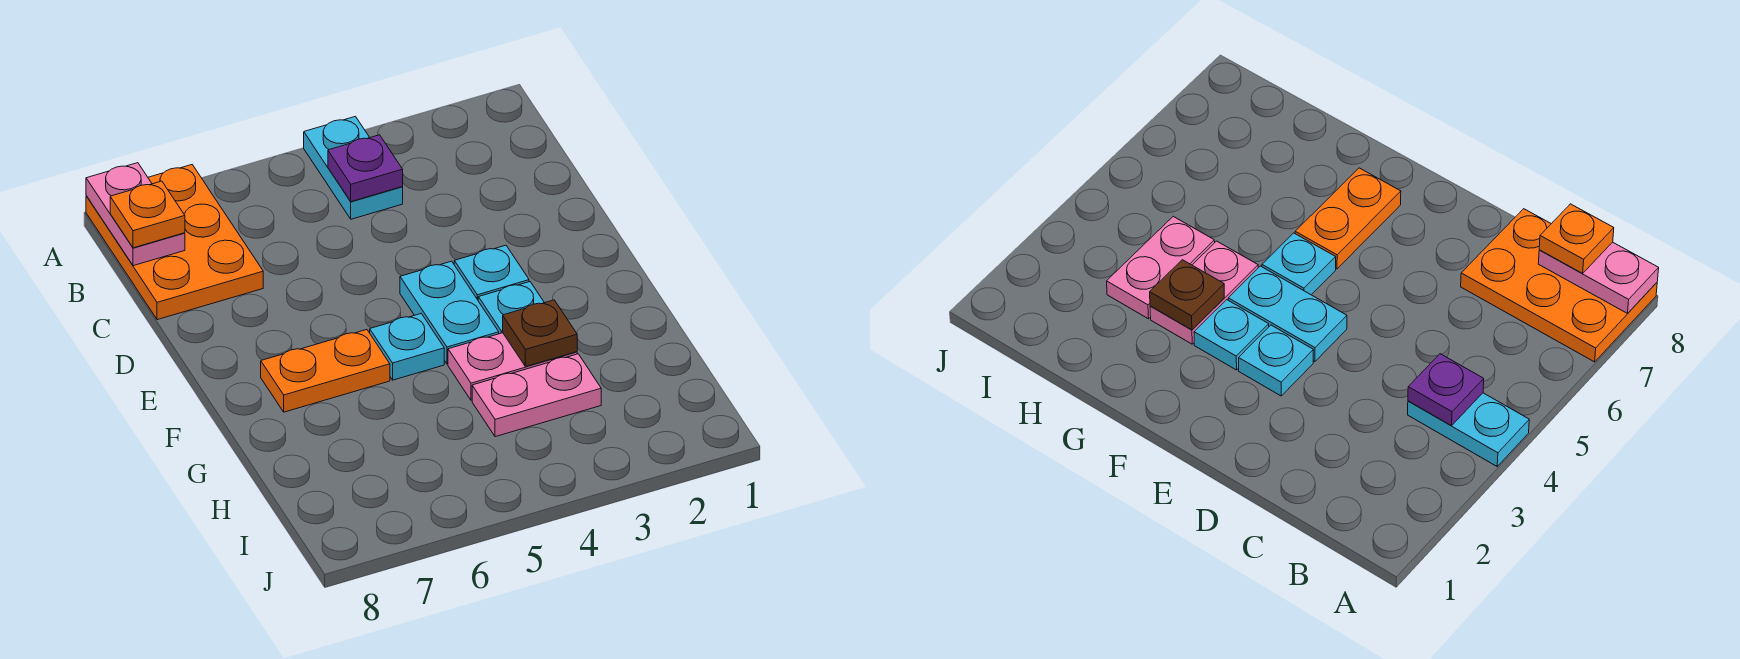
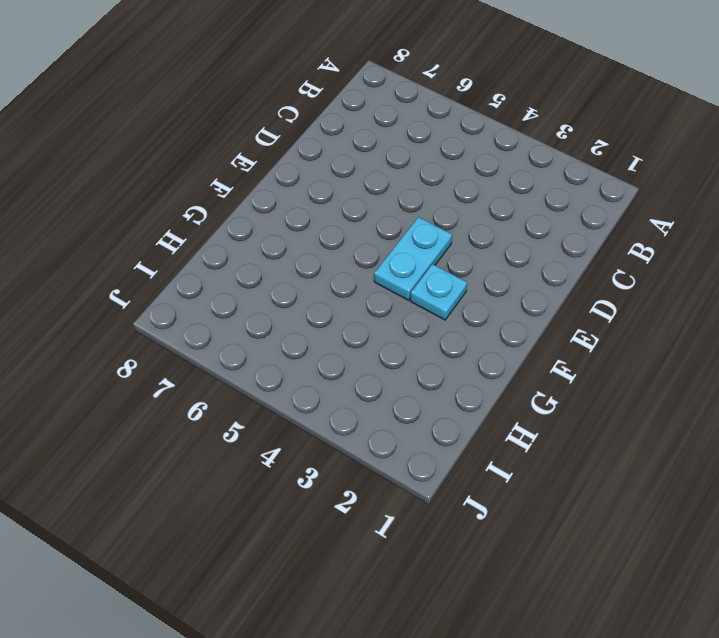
none -> cyan 1x2 plate [304,116,403,219]
none -> orange 2x3 plate [86,165,263,320]
none -> cyan 1x1 plate [454,245,529,300]

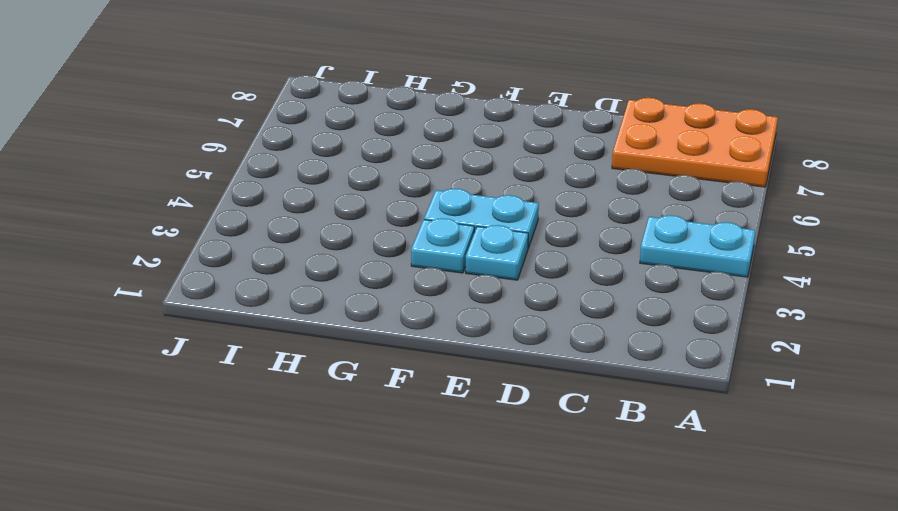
none -> cyan 1x1 plate [370,314,444,380]
none -> orange 1x2 plate [261,330,390,412]
none -> pink 1x2 plate [448,333,577,400]

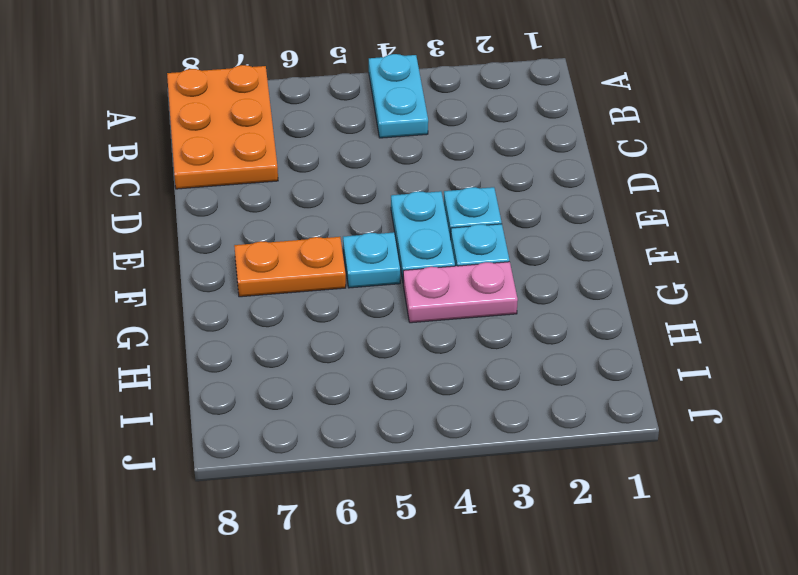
none -> pink 1x2 plate [472,354,601,437]
none -> pink 1x2 plate [86,163,185,266]
none -> purple 1x1 plate [328,135,403,202]

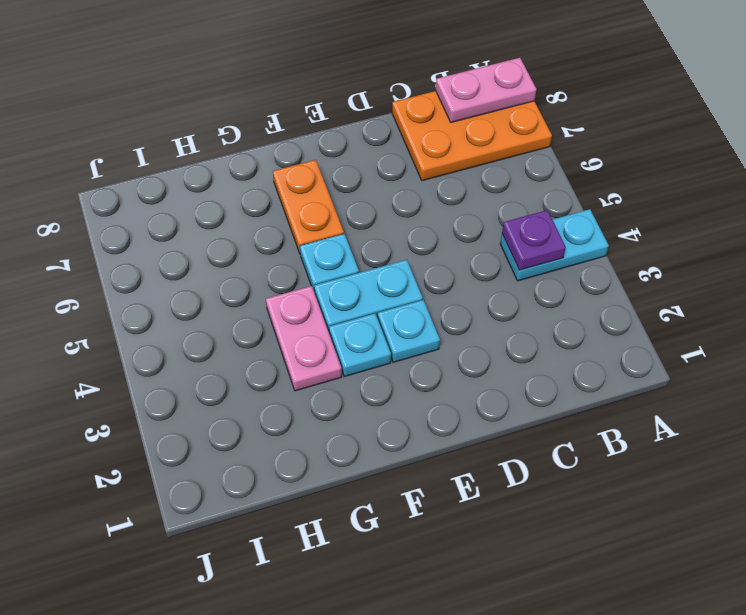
none -> pink 1x2 plate [472,354,601,437]
none -> brown 1x1 plate [503,300,577,367]
none -> orange 1x1 plate [110,181,185,248]

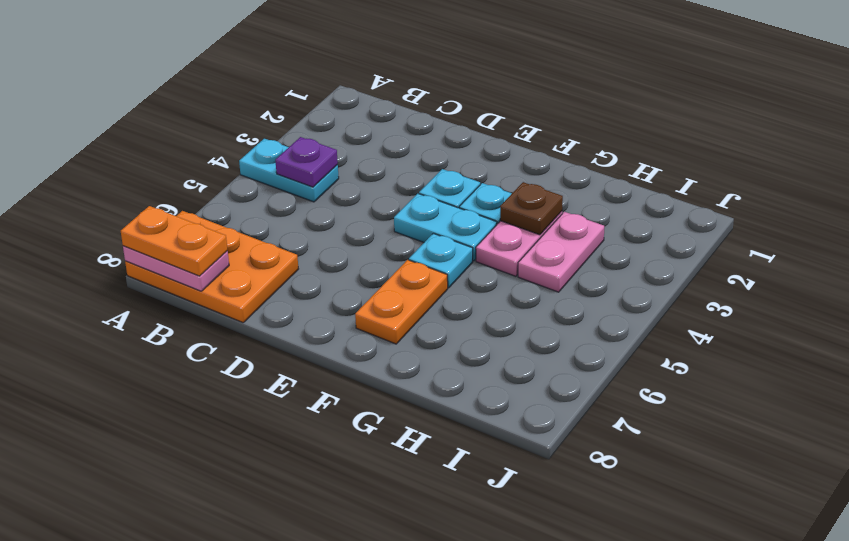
orange 1x2 plate [121,206,228,276] -> orange 1x1 plate [110,181,185,248]

